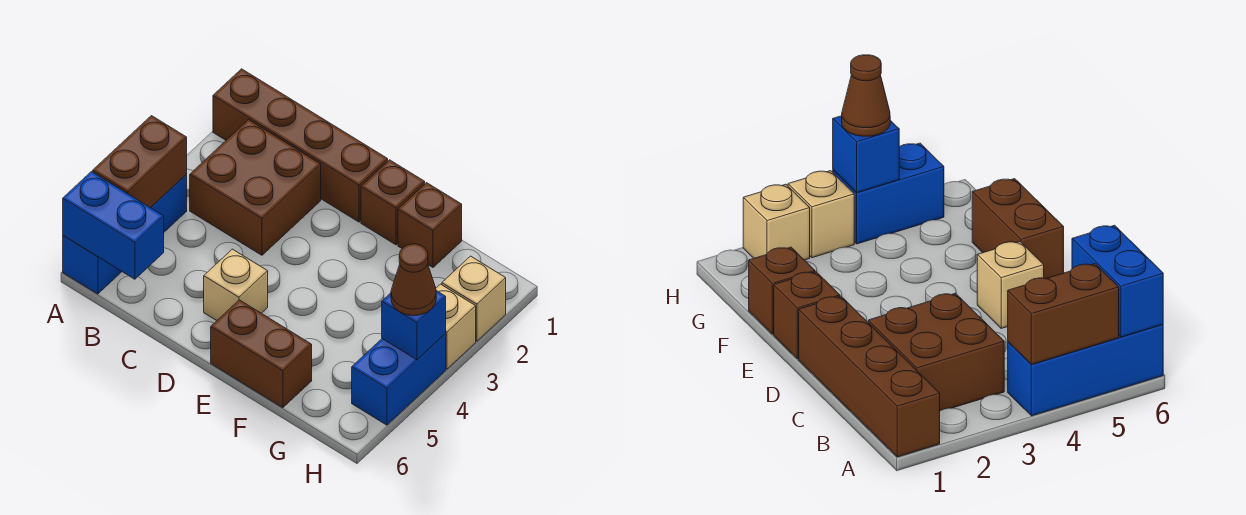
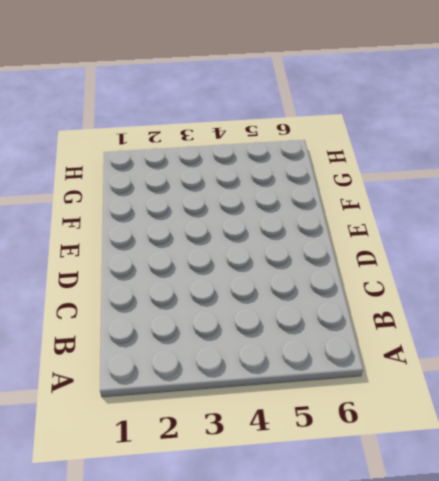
none -> brown 1x4 brick [213,69,388,222]
none -> blue 1x3 brick [63,175,187,294]
none -> brown 2x2 brick [190,120,321,255]

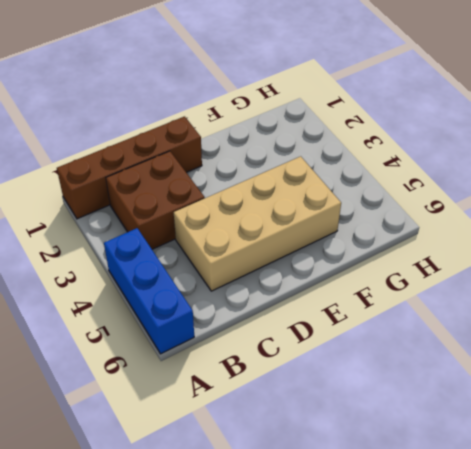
tan 2x4 brick [174,156,341,291] -> tan 1x1 brick [204,249,268,321]
none -> brown 1x1 brick [361,160,425,245]
none -> brown 1x2 brick [211,300,312,408]
none -> brown 1x1 brick [398,183,462,267]

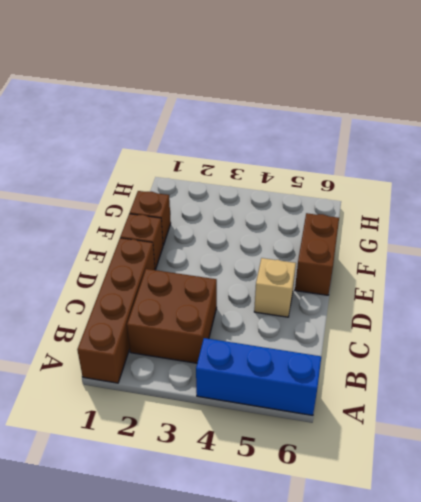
none -> tan 1x1 brick [442,256,506,341]
none -> tan 1x1 brick [436,284,476,369]
none -> blue 1x2 brick [352,334,446,425]

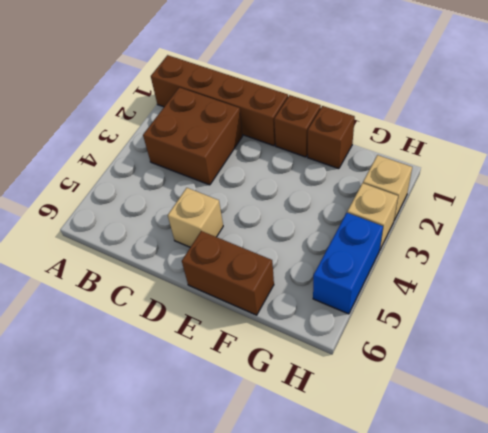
none -> blue 1x3 brick [63,175,187,294]
none -> brown 1x2 brick [93,116,187,208]
none -> blue 1x2 brick [63,172,164,279]

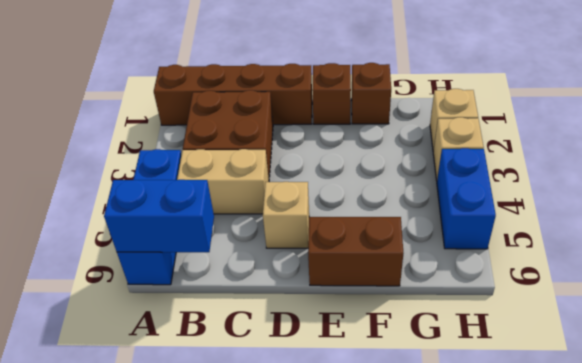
tan 1x2 brick [177,149,269,214] -> none
none -> brown 1x2 brick [93,116,187,208]
none -> blue 1x1 brick [382,291,446,360]
none -> brown 1x1 cone [391,244,436,316]

